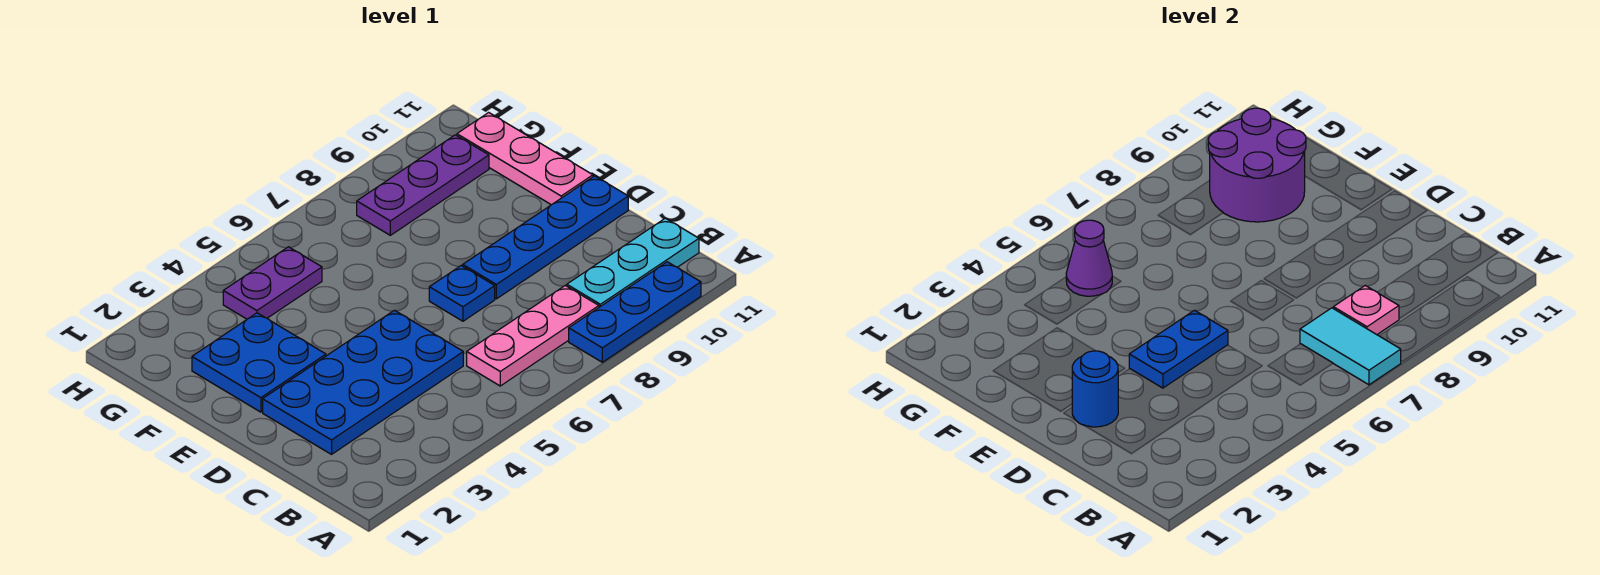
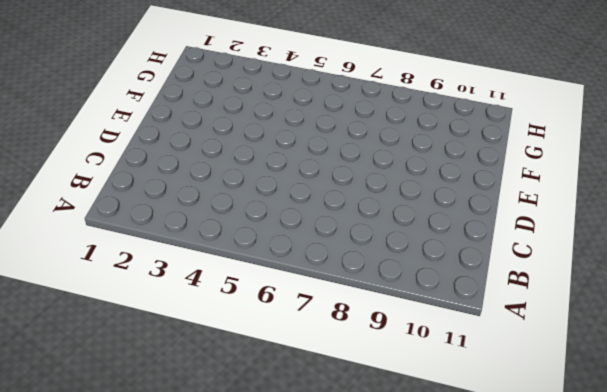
none -> blue 1x3 plate [569,262,701,362]
none -> pink 1x3 plate [467,286,599,386]
none -> cyan 1x3 plate [567,218,699,307]

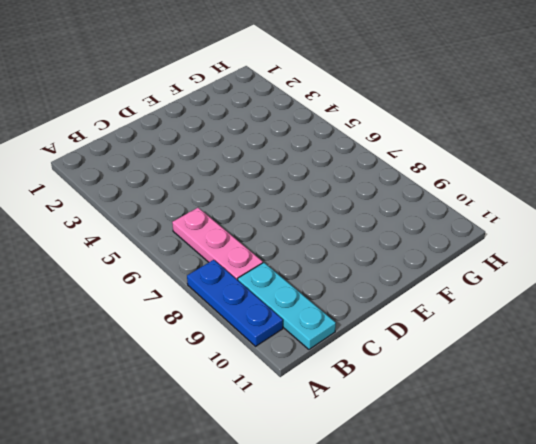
none -> blue 2x4 plate [263,310,463,454]
none -> blue 1x1 plate [429,266,495,321]
none -> blue 1x4 plate [463,176,628,299]

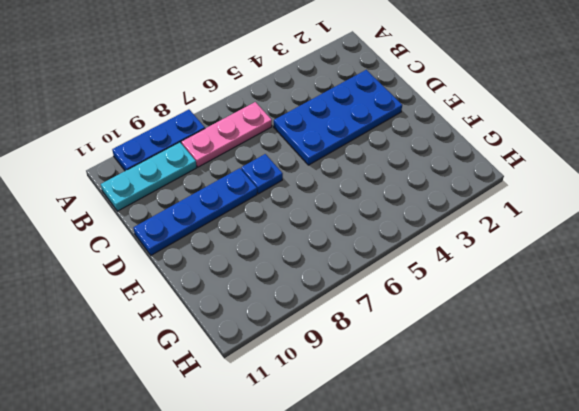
none -> blue 2x2 plate [192,313,326,412]
none -> pink 1x3 plate [457,112,593,205]
none -> purple 1x2 plate [223,247,322,319]

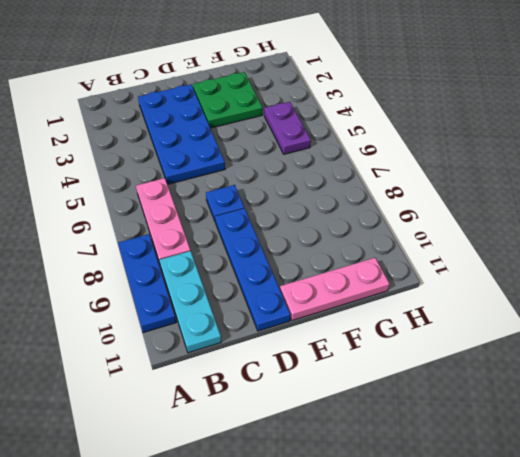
green 2x2 plate [193,72,262,128] -> blue 2x2 plate [192,313,326,412]
none -> purple 1x3 plate [357,135,489,235]
none -> cyan 1x2 tile [1300,308,1401,385]
none -> pink 1x1 plate [1333,286,1399,335]

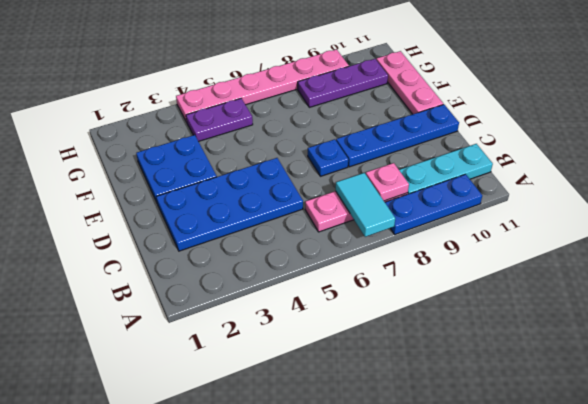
pink 1x6 plate [176,49,349,122] -> none
none -> blue 1x1 round brick [1072,351,1118,427]
none -> blue 1x2 plate [1129,310,1228,388]
none -> purple 2x2 round brick [1208,108,1306,222]

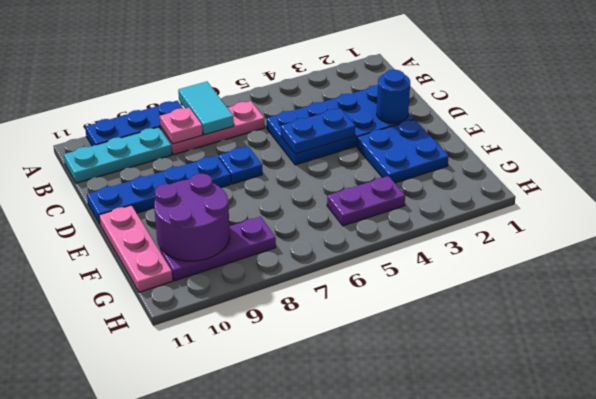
none -> purple 1x1 cone [1066,220,1112,296]

